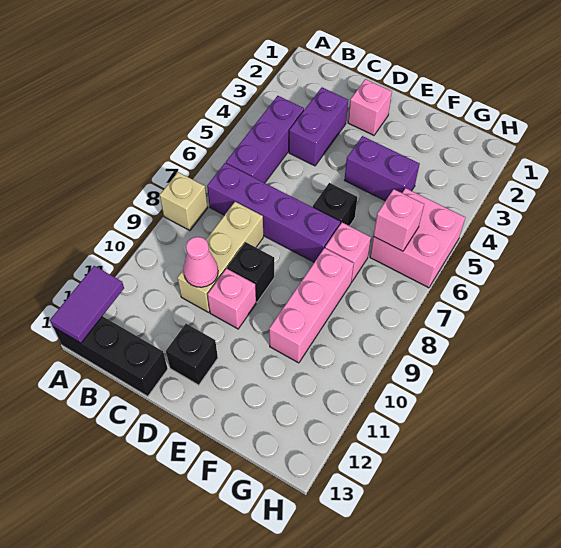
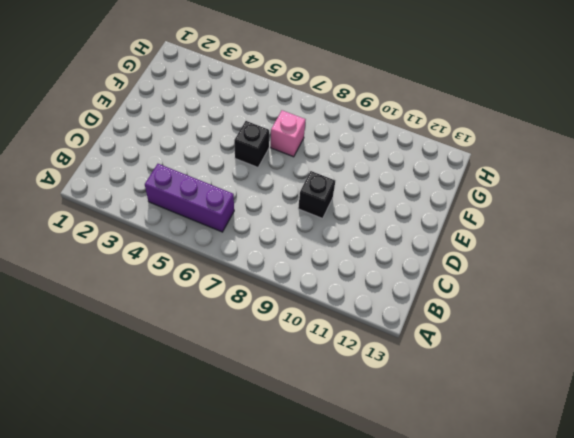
none -> tan 1x1 brick [160,172,208,231]
none -> black 1x3 brick [53,316,168,396]
none -> purple 1x4 brick [207,163,340,262]

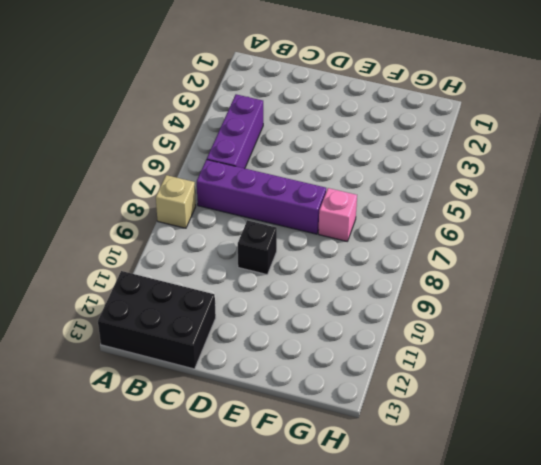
black 2x3 brick [98,271,216,369] -> black 1x3 brick [53,316,168,396]
none -> purple 1x2 brick [289,88,348,166]
none -> tan 1x3 brick [177,202,263,312]
none -> pink 1x1 brick [348,79,392,135]

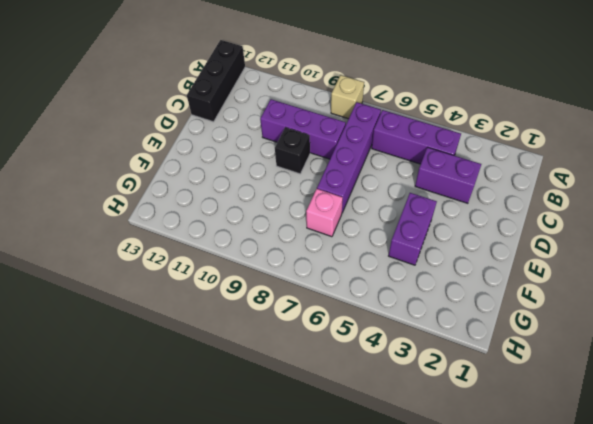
purple 1x3 brick [260,99,346,159] -> tan 1x3 brick [177,202,263,312]
none -> pink 1x1 brick [348,79,392,135]
none -> pink 1x1 brick [207,268,256,329]
none -> black 1x1 brick [166,324,218,385]

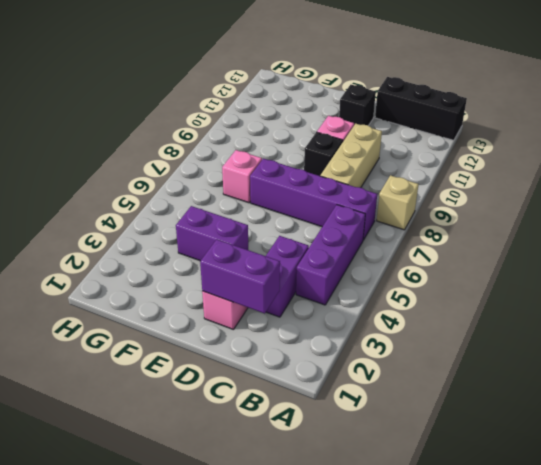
purple 1x2 brick [200,239,280,313] -> none
none -> black 1x1 brick [313,183,357,226]
none -> pink 1x3 brick [269,248,354,363]
none -> pink 2x2 brick [370,188,466,288]

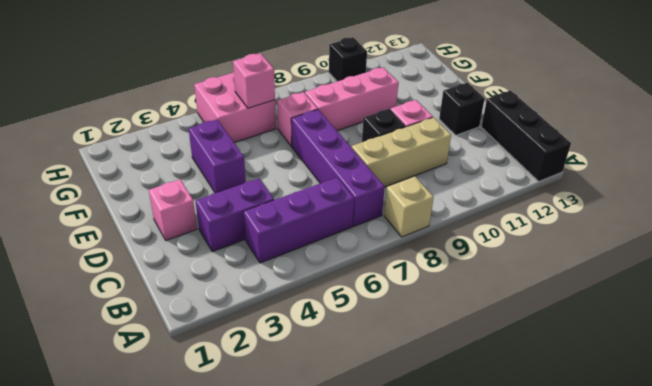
black 1x1 brick [329,37,367,81] -> black 1x1 brick moved to [313,183,357,226]
none -> purple 1x2 tile [50,266,124,343]
none -> pink 1x1 cone [183,237,218,287]

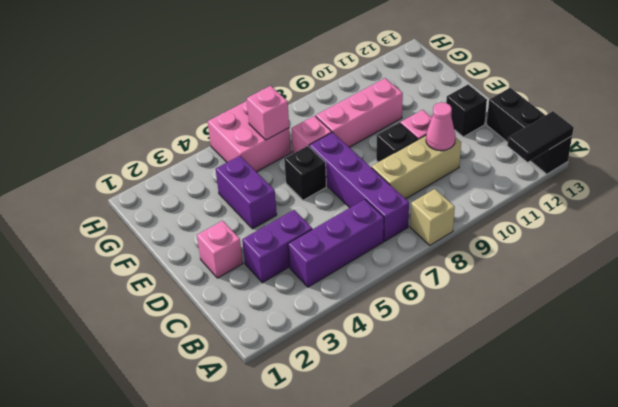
black 1x2 tile [507,111,574,162] -> purple 1x2 tile [50,266,124,343]

